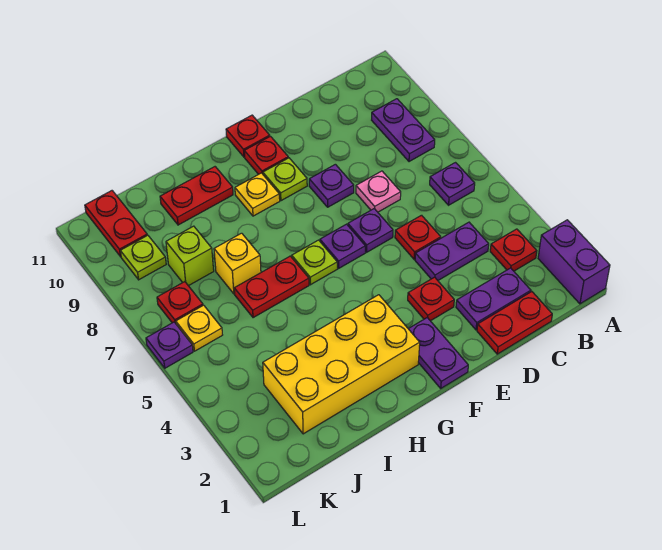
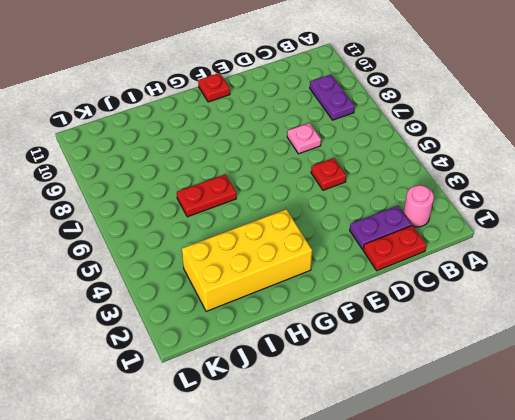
pink 1x1 round brick [403,185,434,227] -> none
none -> purple 1x2 brick [538,220,610,304]
none -> red 1x1 plate [490,229,537,271]
none -> purple 1x1 plate [430,163,475,205]

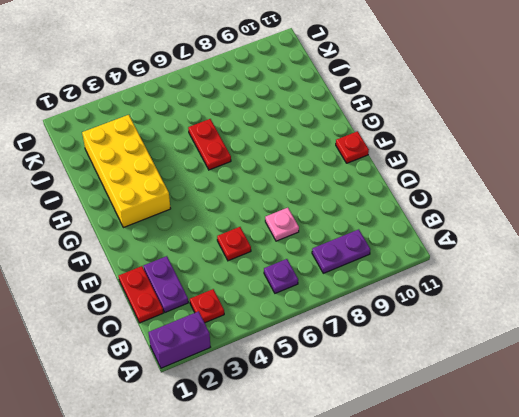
none -> purple 1x2 plate [415,222,489,280]
none -> red 1x1 plate [408,277,454,321]
none -> purple 1x1 plate [348,209,393,252]

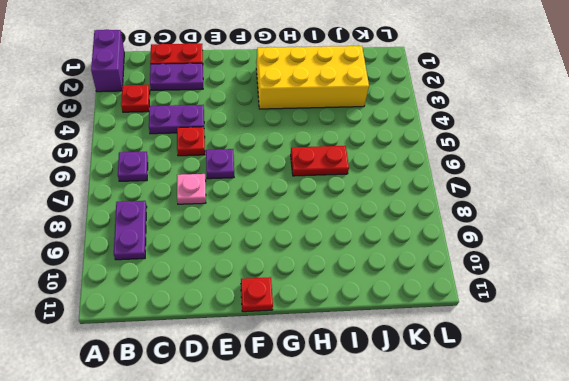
none -> red 1x1 plate [408,277,454,321]
none -> purple 1x1 plate [309,164,354,207]
none -> purple 1x2 plate [409,318,468,388]

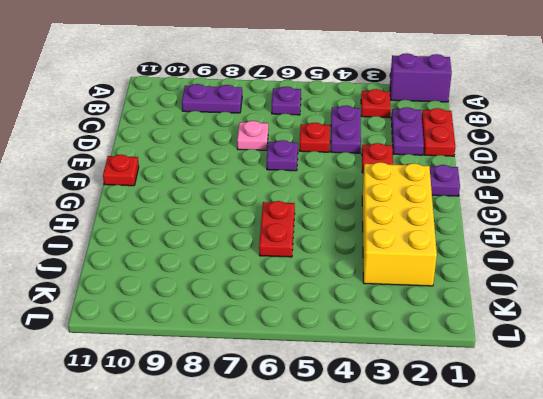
none -> purple 1x1 plate [309,164,354,207]
none -> purple 1x1 plate [320,224,365,268]
none -> lime 1x1 plate [263,158,307,201]

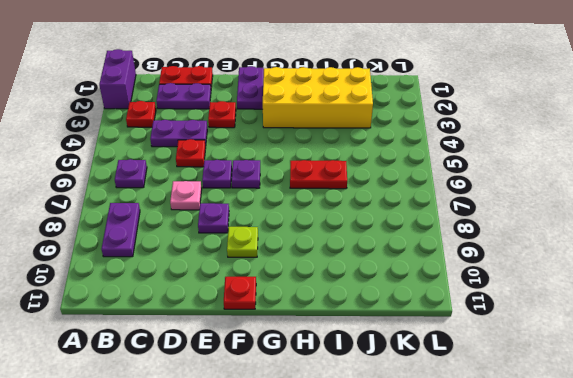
none -> red 1x1 plate [244,136,288,174]
none -> lime 1x1 plate [292,240,337,285]
none -> yellow 1x1 plate [235,173,280,216]

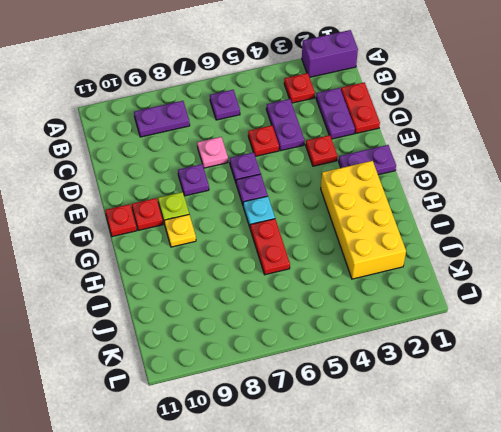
cyan 1x1 plate [243,196,275,227] -> lime 1x1 plate [292,240,337,285]
none -> red 1x2 plate [160,167,233,225]
none -> yellow 1x1 brick [214,233,261,294]
none -> lime 1x1 brick [166,226,214,286]

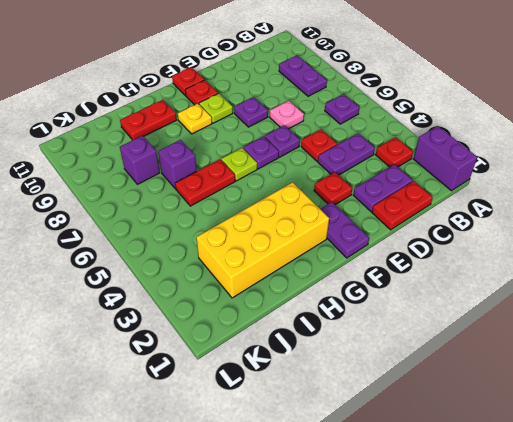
purple 1x1 brick [158,140,197,189] -> yellow 1x1 brick [214,233,261,294]
purple 1x1 brick [120,136,160,184] -> lime 1x1 brick [166,226,214,286]
none -> yellow 1x1 plate [176,305,222,351]
none -> red 1x1 plate [157,282,203,323]
none -> lime 1x1 plate [120,235,166,280]

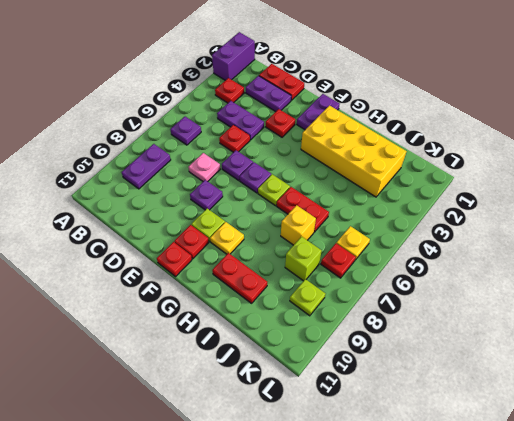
none -> red 1x2 plate [85,191,147,257]
none -> purple 1x1 plate [146,322,193,368]

